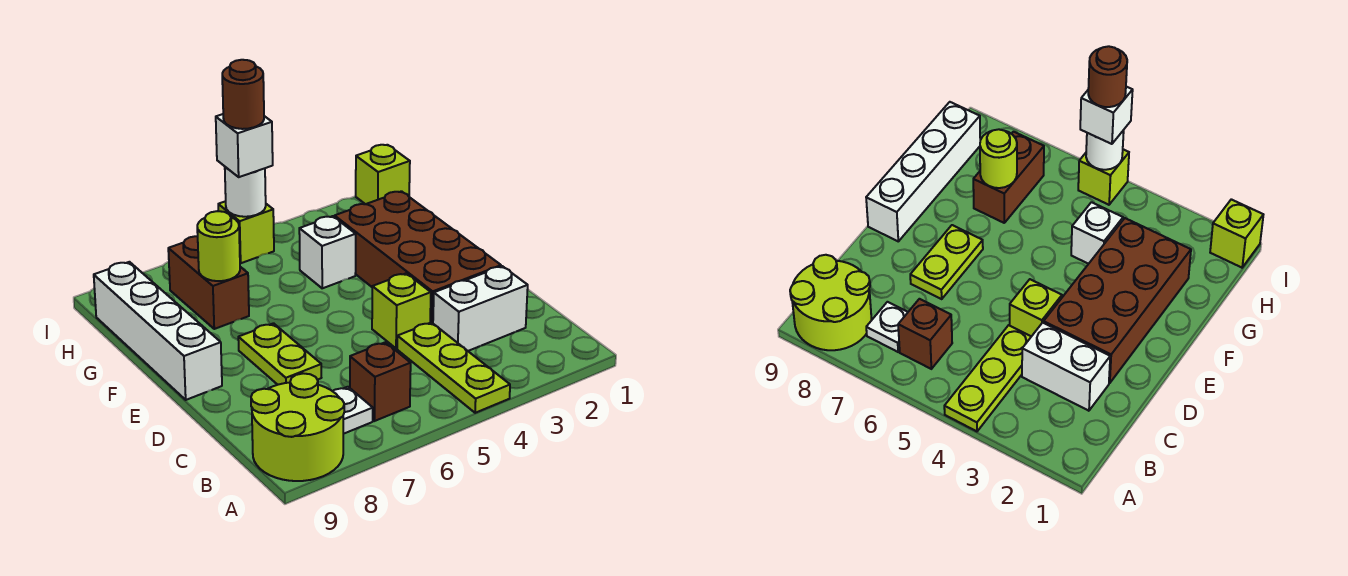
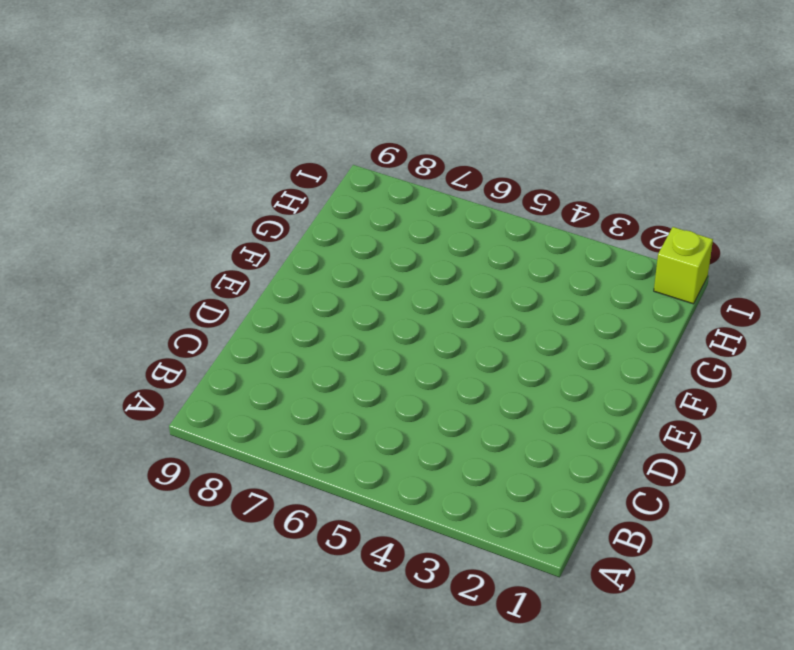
none -> lime 1x3 plate [397,322,510,413]
none -> lime 2x2 round brick [251,373,344,481]
none -> brown 1x1 brick [350,342,411,421]

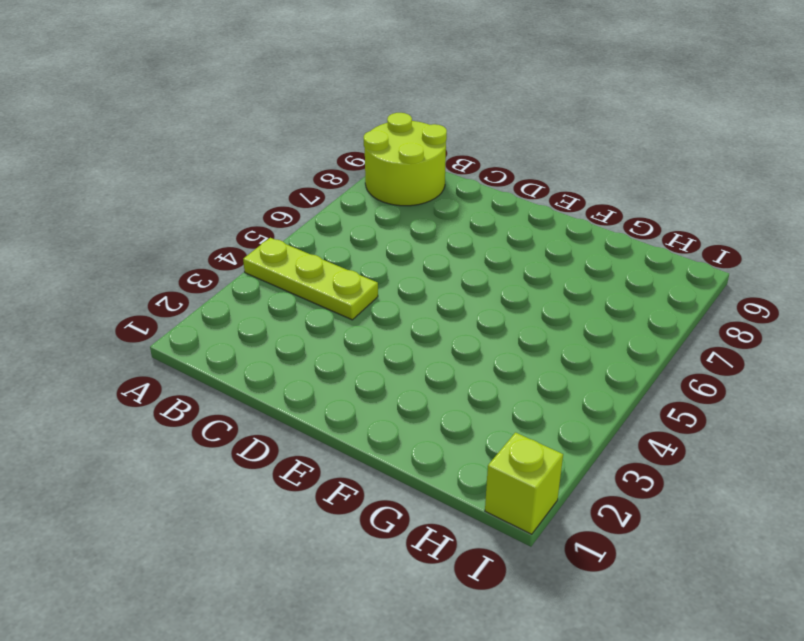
none -> brown 1x1 brick [350,342,411,421]
none -> white 1x1 plate [333,387,373,434]
none -> white 1x2 brick [433,266,528,351]

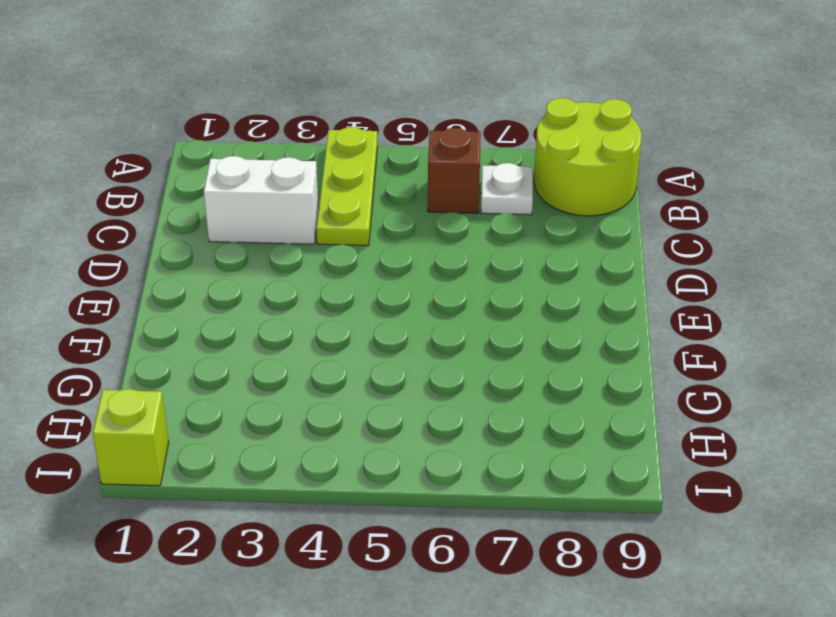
none -> brown 2x4 brick [335,191,501,323]
none -> lime 1x1 brick [372,273,431,348]
none -> lime 1x2 plate [238,323,321,385]

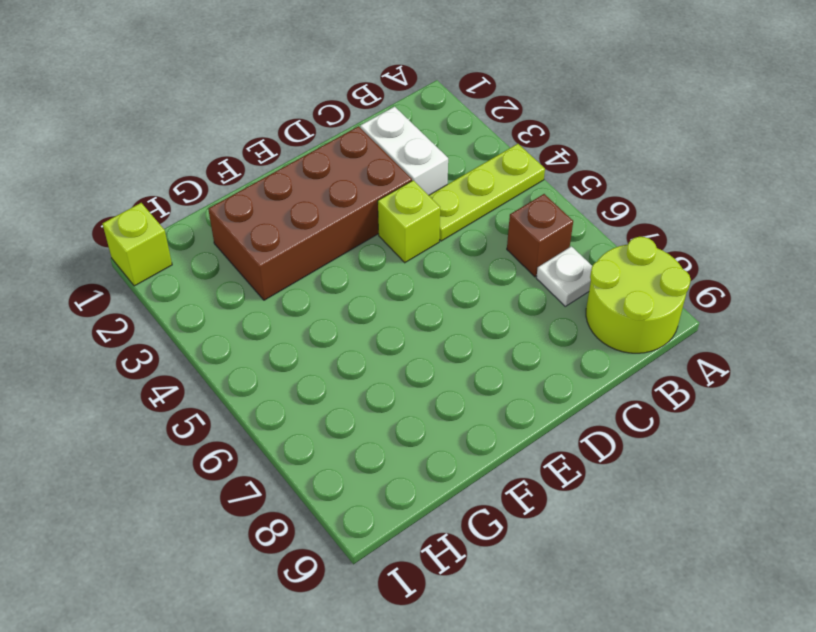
none -> lime 1x2 plate [238,323,321,385]
none -> white 1x4 brick [94,262,222,400]
none -> white 1x1 brick [299,216,356,288]

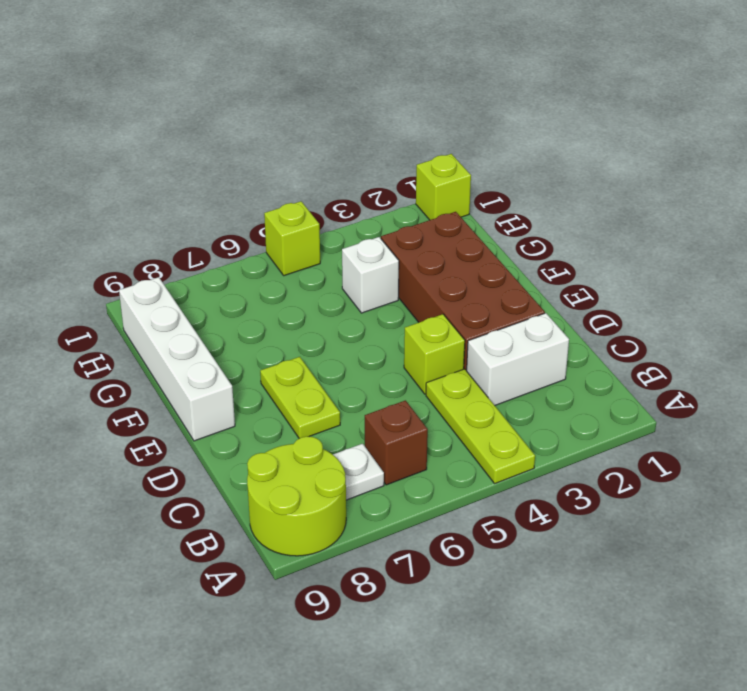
none -> brown 1x2 brick [168,236,249,329]
none -> lime 1x1 round brick [197,211,240,281]
none -> white 1x1 round brick [225,167,266,217]

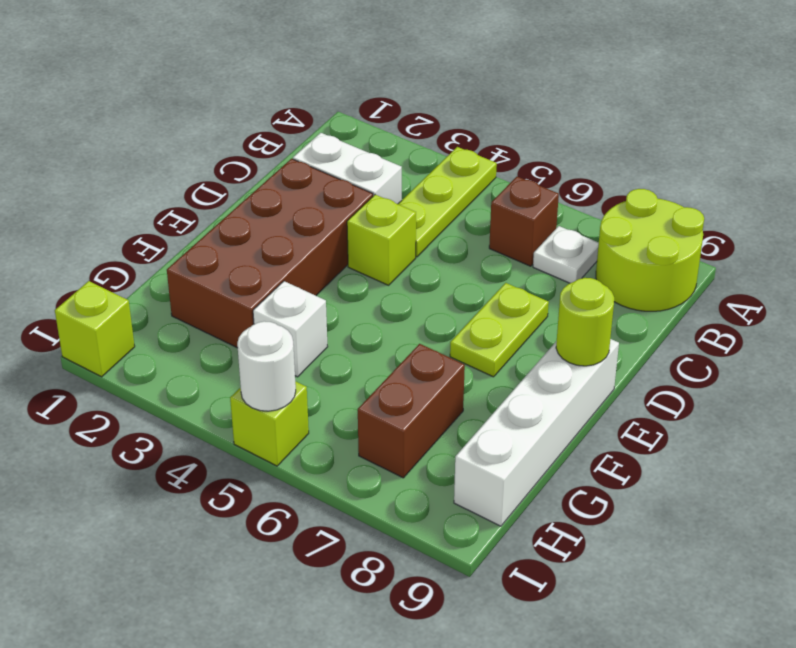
lime 1x1 round brick [556,278,614,366] -> lime 1x1 round brick moved to [197,211,240,281]
none -> white 1x1 brick [216,114,273,177]
none -> brown 1x1 round brick [222,60,264,129]

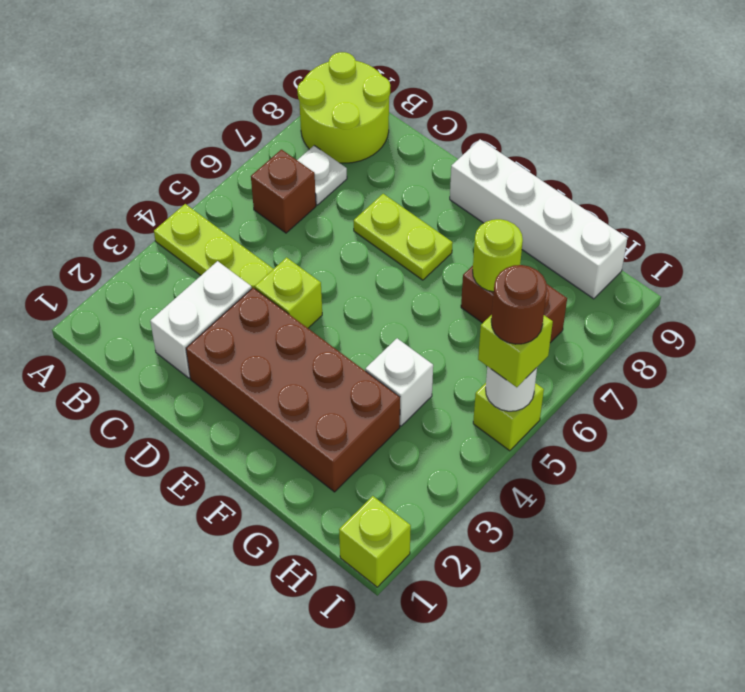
lime 1x1 brick [478,315,553,387] -> white 1x1 brick [216,114,273,177]

